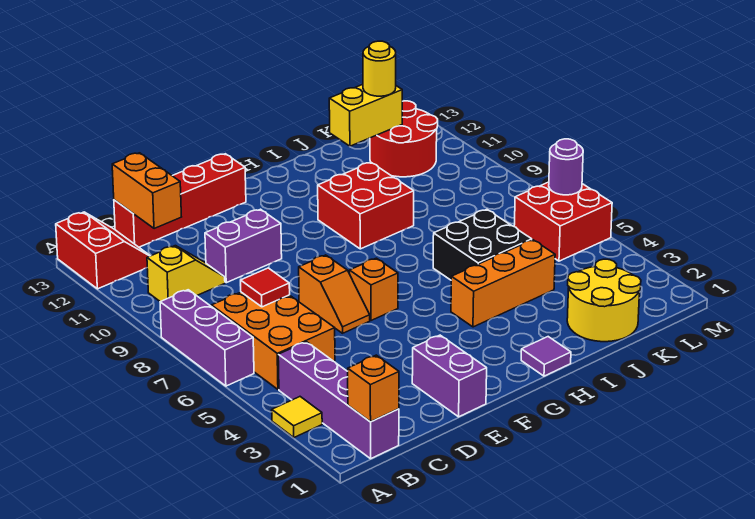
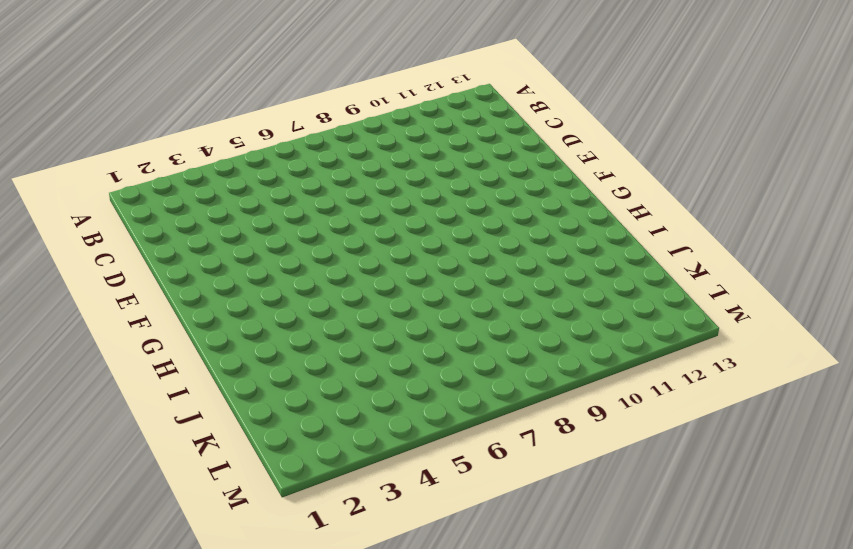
none -> yellow 1x1 tile [272,397,322,437]
none -> purple 1x3 brick [160,290,254,386]
none -> red 2x2 slope [56,212,150,289]

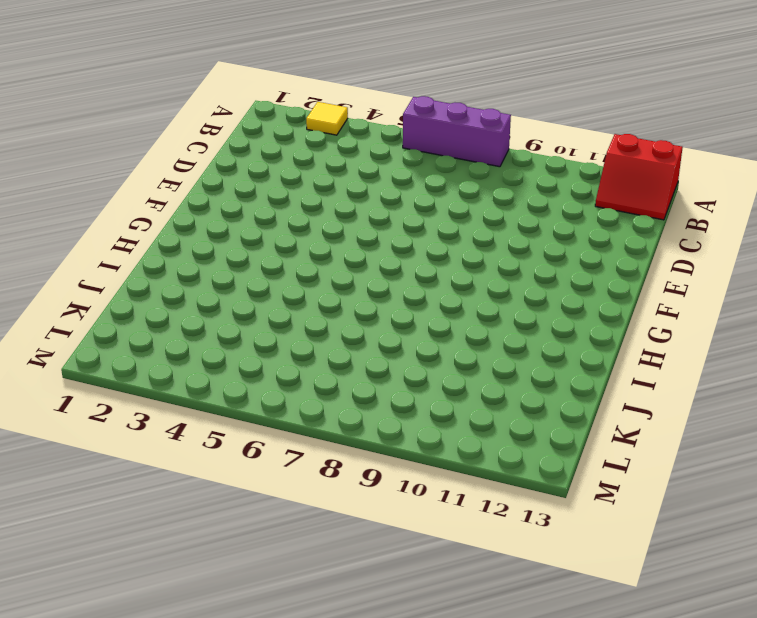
none -> purple 1x4 brick [278,342,399,459]
none -> orange 2x3 brick [211,292,335,389]
none -> yellow 1x2 slope [147,246,225,302]

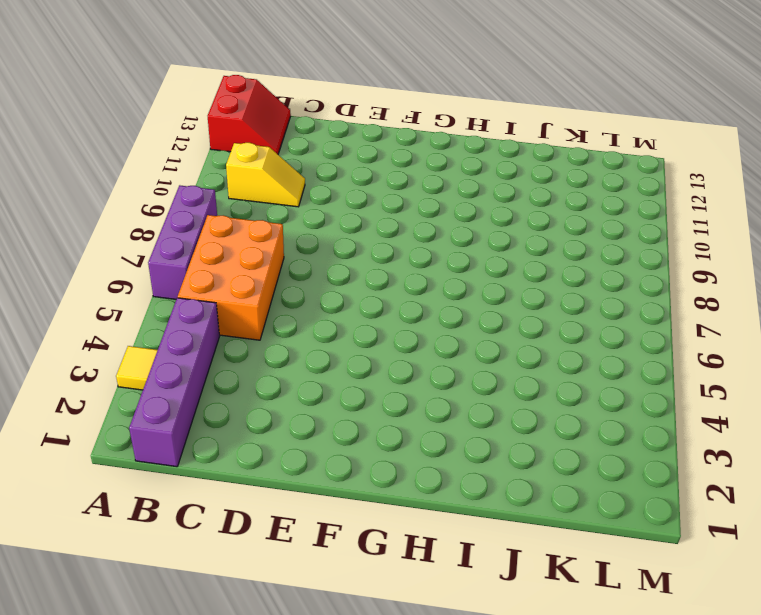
none -> red 1x4 brick [114,154,246,247]
none -> purple 1x2 brick [205,209,282,283]
none -> purple 1x2 brick [412,335,487,417]

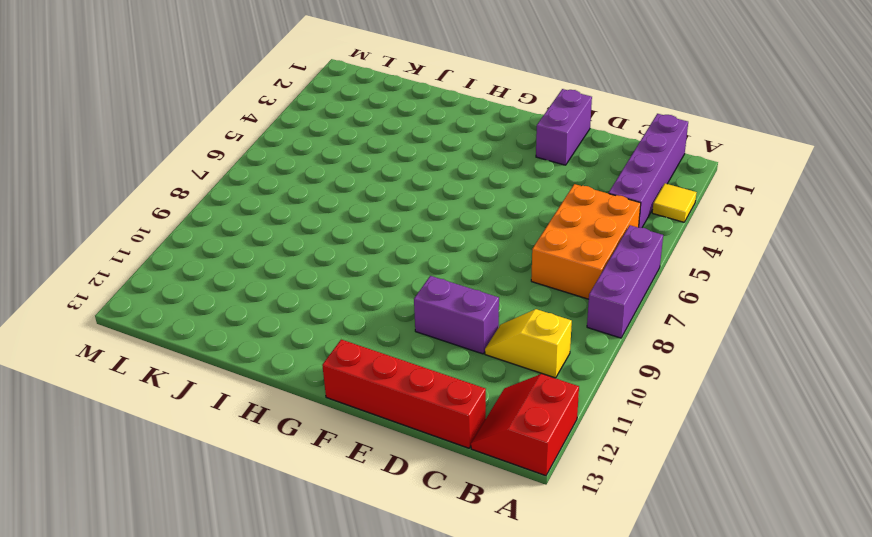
none -> orange 1x2 slope [299,255,370,333]
none -> orange 1x1 brick [349,258,398,321]
none -> purple 1x1 tile [521,337,571,376]

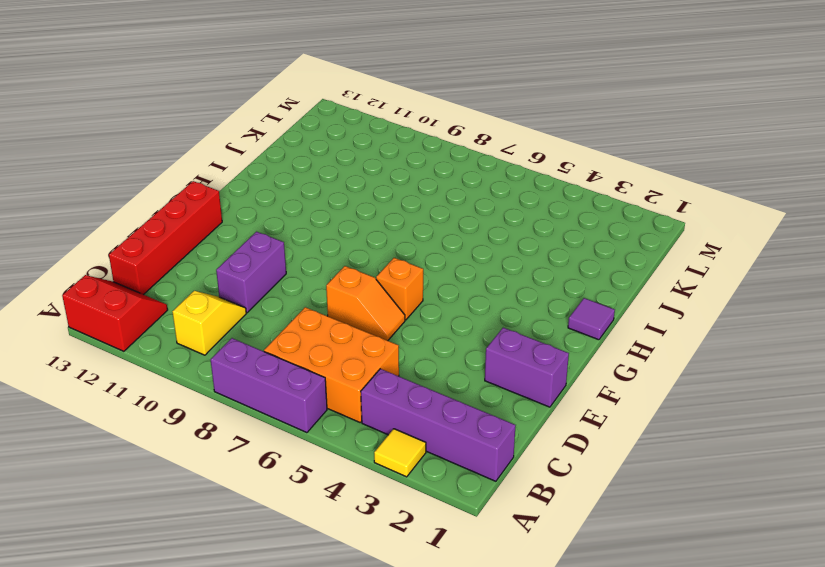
none -> orange 1x3 brick [451,240,555,327]
none -> red 2x2 brick [318,163,414,249]
none -> black 2x2 brick [433,210,532,280]

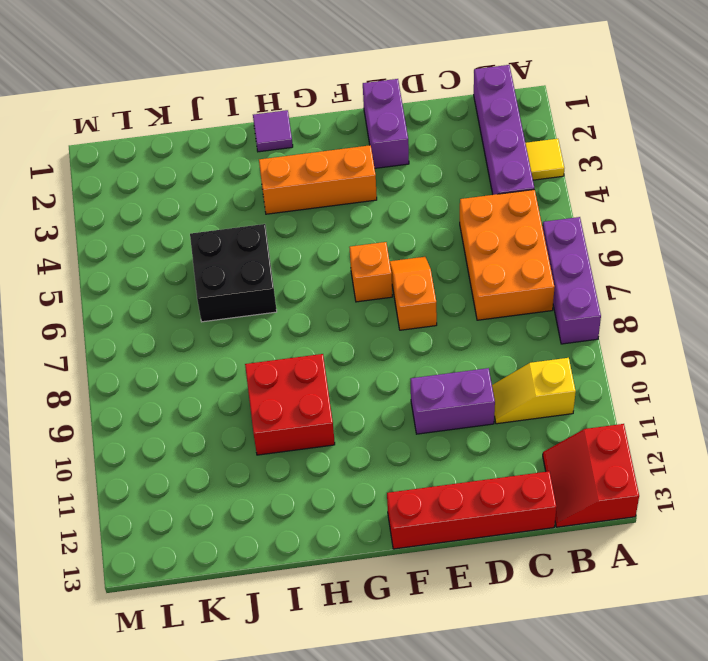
orange 1x3 brick [259,145,377,214] -> orange 1x3 brick moved to [451,240,555,327]
none -> yellow 2x2 round brick [567,259,641,342]
none -> red 2x2 round brick [370,101,438,177]
none -> red 2x2 brick [514,182,612,261]

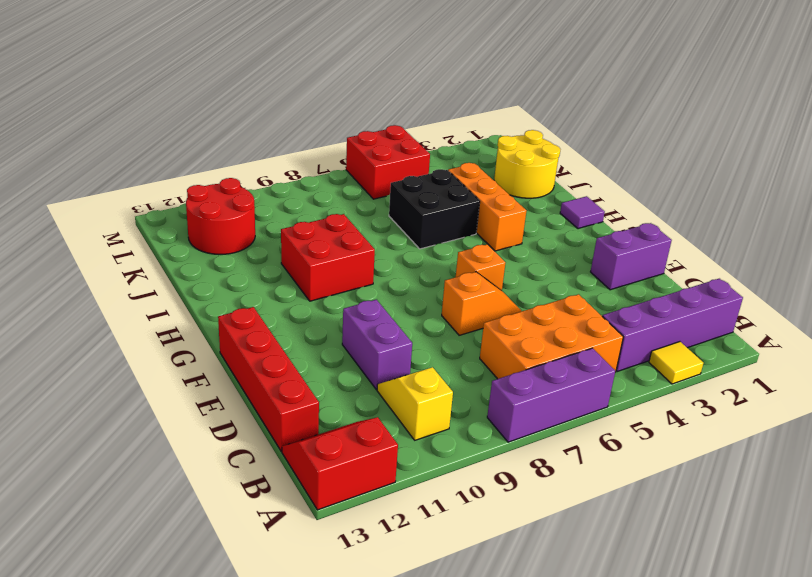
none -> orange 1x1 brick [348,355,399,422]
none -> red 1x1 tile [241,268,290,307]
none -> orange 1x2 brick [112,153,181,229]

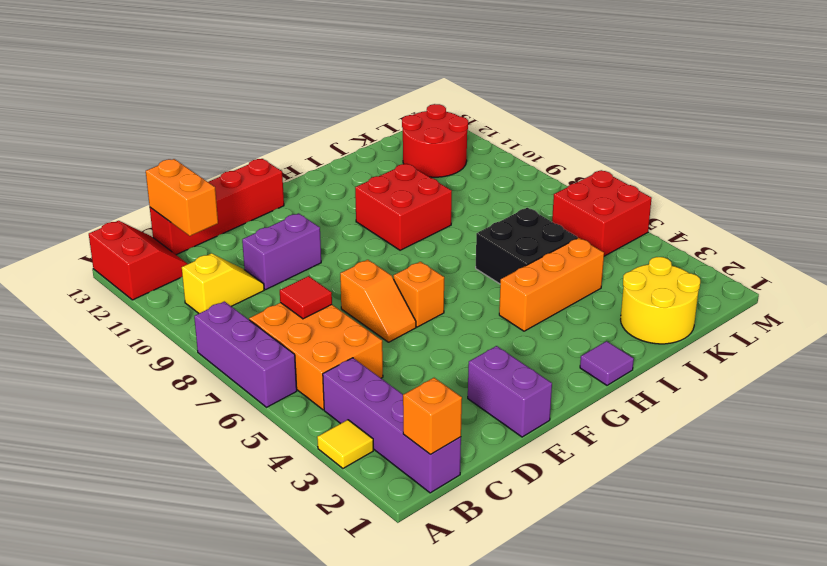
none -> yellow 1x2 brick [329,84,402,146]
none -> purple 1x1 round brick [549,139,583,195]
none -> yellow 1x1 round brick [363,41,396,96]

